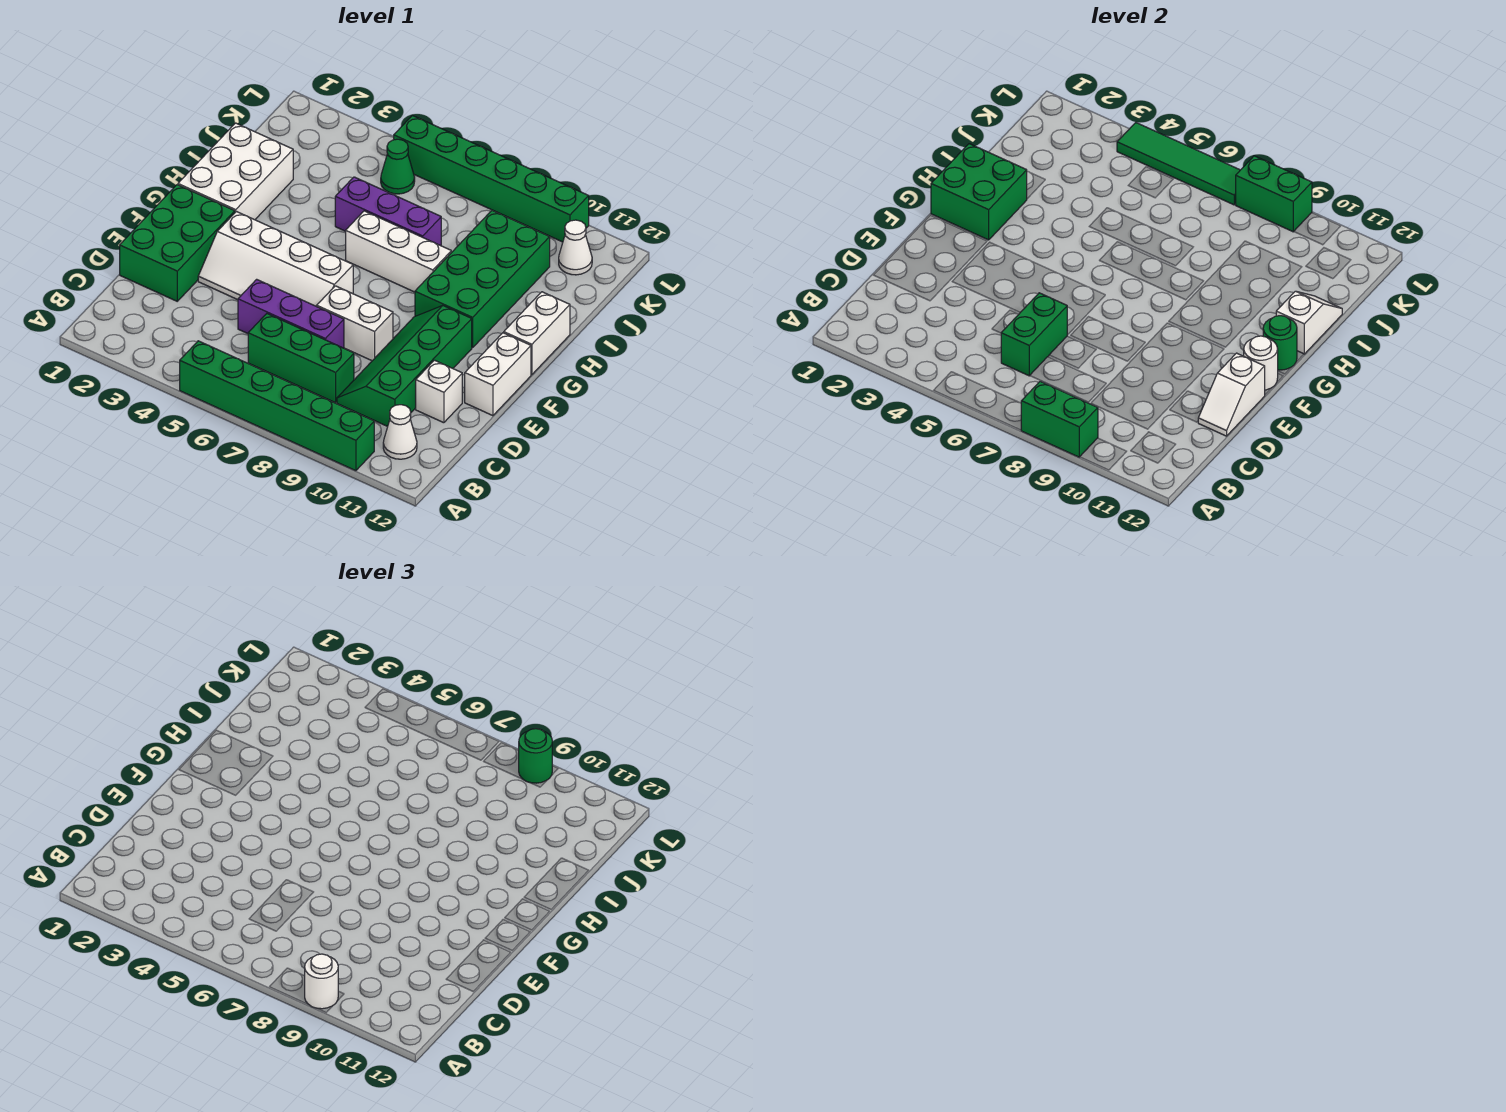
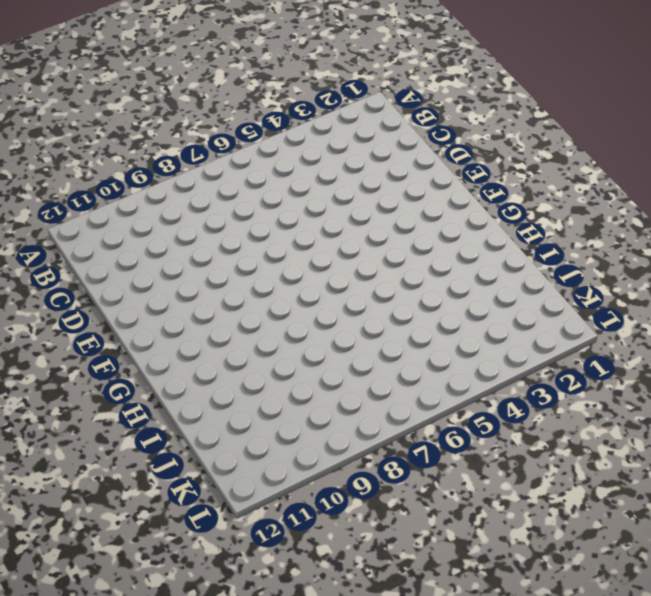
none -> green 1x6 brick [180,341,374,471]
none -> white 1x1 cone [383,405,417,459]
none -> green 1x3 brick [248,314,354,403]

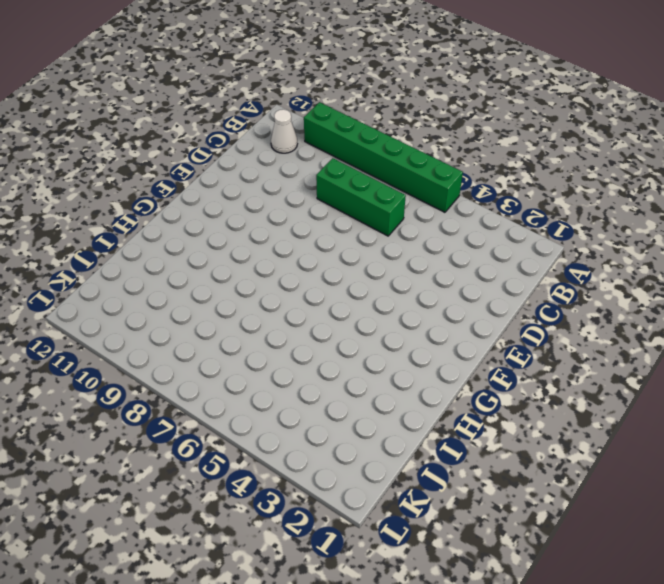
none -> green 2x4 slope [337,306,472,427]
none -> green 2x3 brick [120,185,235,301]
none -> purple 1x3 brick [238,279,344,348]

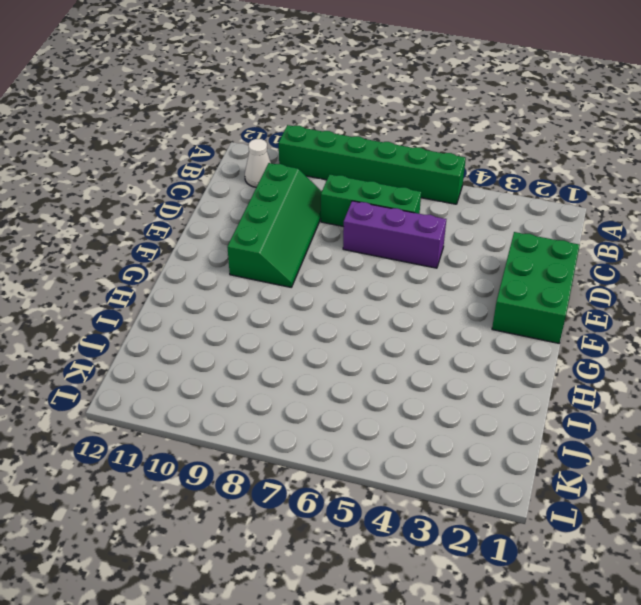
none -> white 1x1 brick [416,360,462,423]
none -> white 2x4 slope [198,211,353,306]
none -> white 1x2 brick [317,286,393,361]

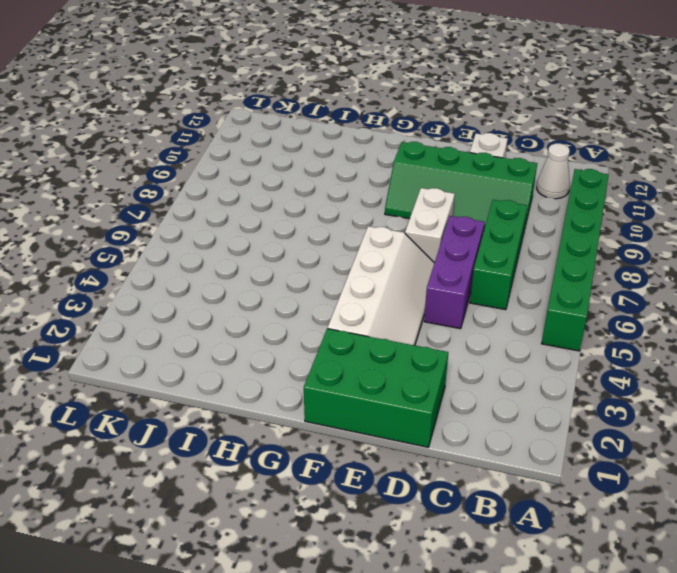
none -> white 1x2 brick [465,333,531,416]
none -> white 2x3 brick [178,123,293,220]
none -> green 2x4 brick [415,211,550,348]

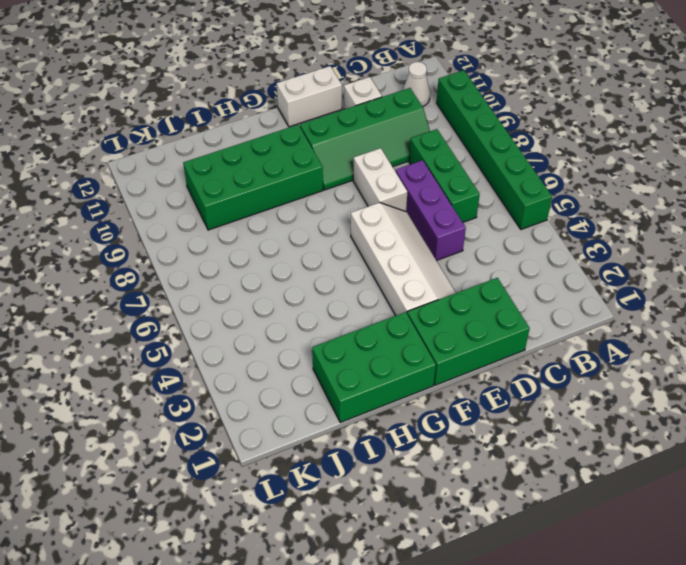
green 2x3 brick [312,312,436,422] -> white 2x3 brick [178,123,293,220]
none -> white 1x2 brick [504,292,570,375]
none -> white 1x3 brick [346,211,451,292]
none -> purple 1x3 brick [335,177,441,246]

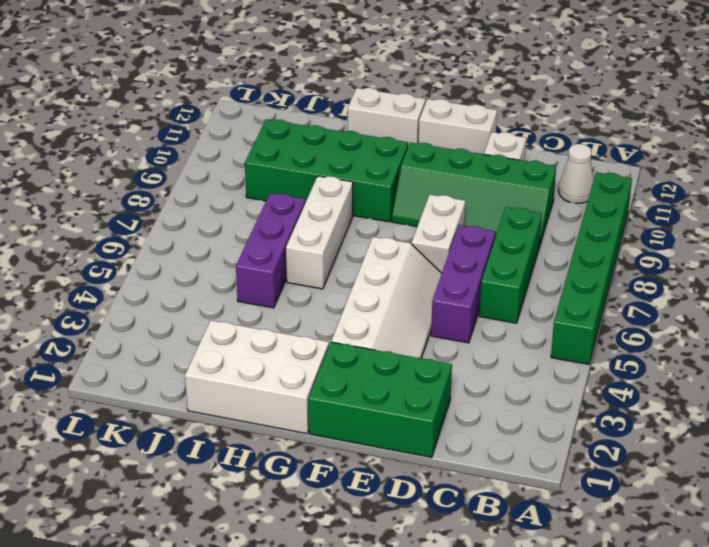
none -> green 1x1 cone [381,139,415,194]
none -> white 1x1 cone [559,220,592,275]
none -> green 1x6 brick [394,115,589,242]

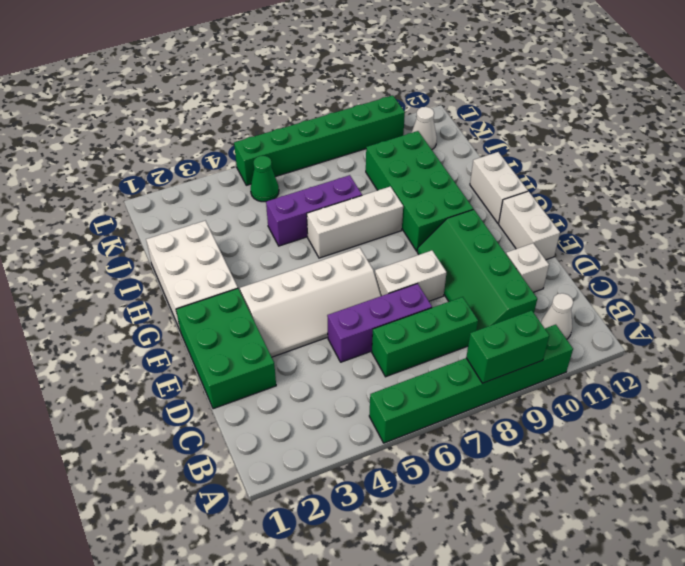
none -> green 1x2 brick [1001,293,1067,376]
none -> white 1x2 slope [1198,353,1265,436]
none -> white 1x1 round brick [1244,336,1278,390]

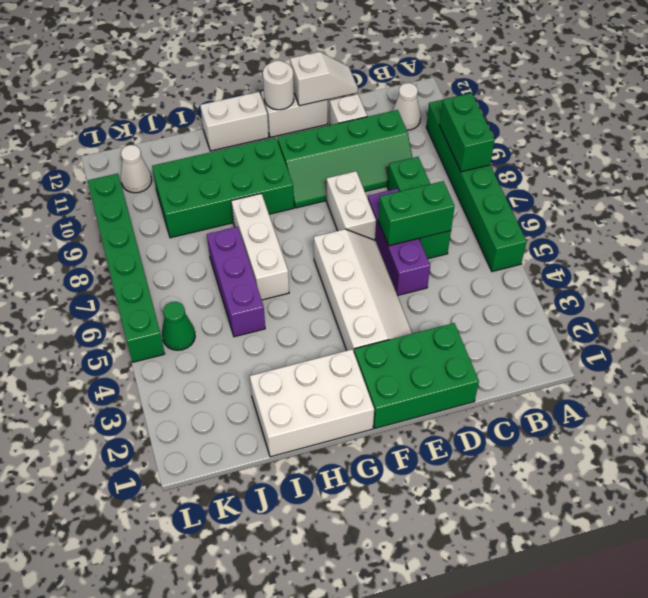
none -> green 2x2 brick [931,144,1027,240]
none -> green 1x1 round brick [1263,316,1297,370]
none -> white 1x2 slope [1276,291,1342,354]

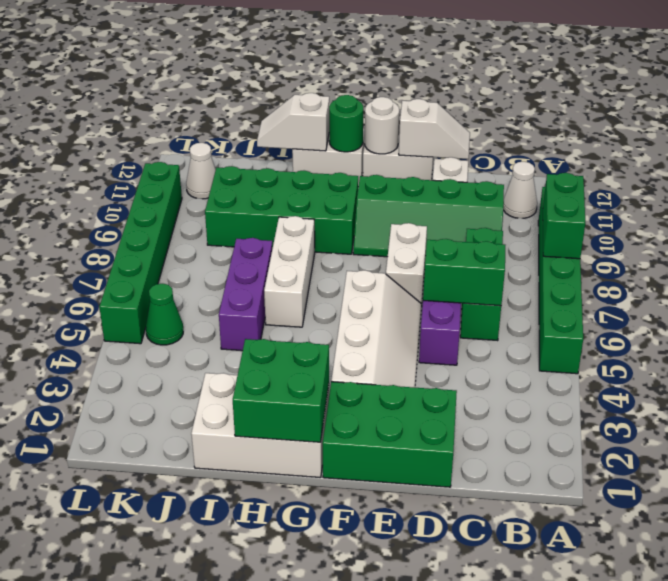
none -> green 1x4 tile [1117,123,1240,205]
none -> green 1x2 brick [1236,156,1312,232]
none -> white 1x1 round brick [305,954,338,1009]

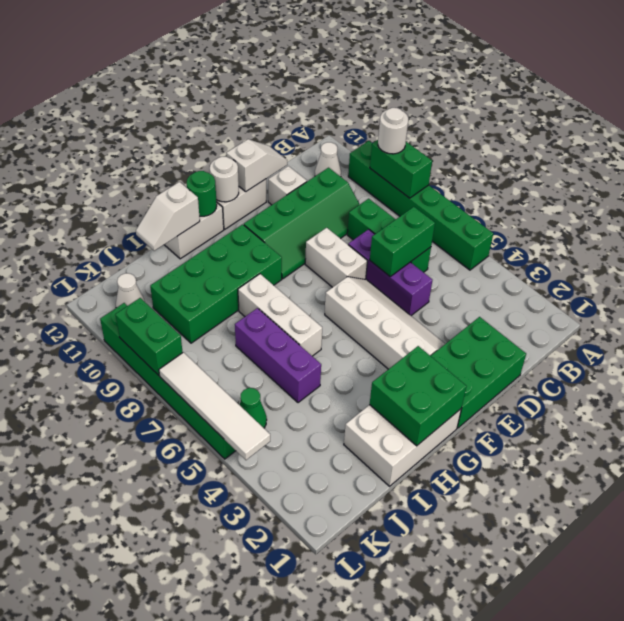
white 1x4 tile [159,352,270,460] -> green 1x4 tile [1117,123,1240,205]
none -> green 1x1 round brick [519,729,552,783]

